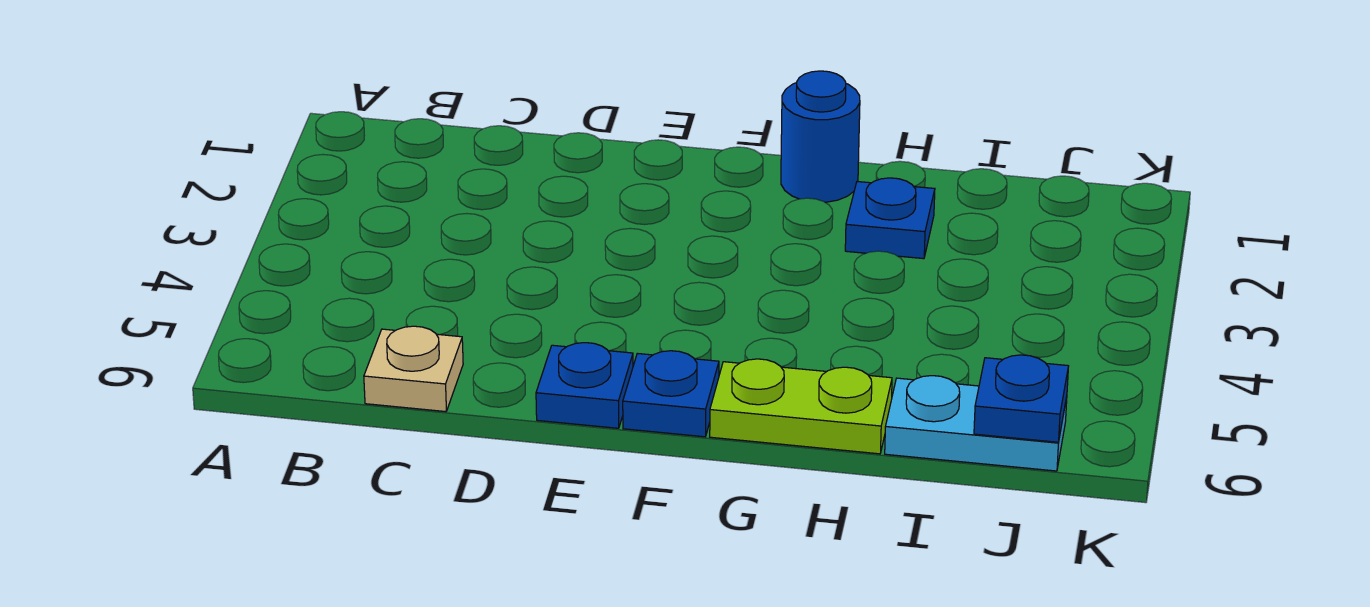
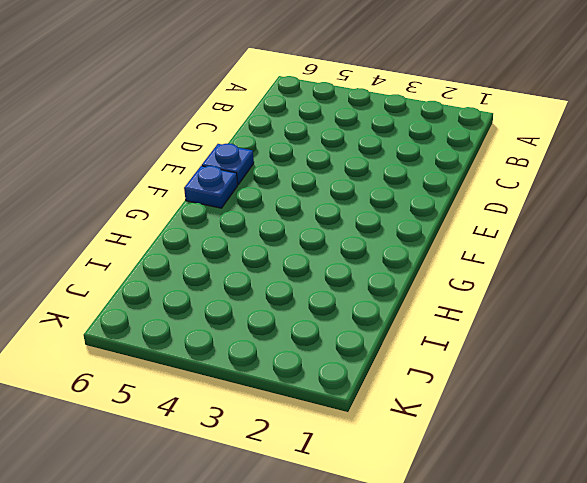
none -> tan 1x1 plate [364,326,463,412]
none -> blue 1x1 round brick [781,71,860,202]

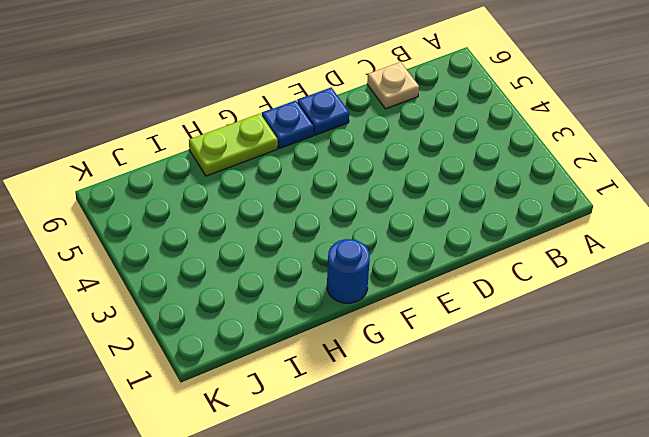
none -> blue 1x1 plate [845,178,935,259]
none -> cyan 1x2 plate [885,376,1067,471]

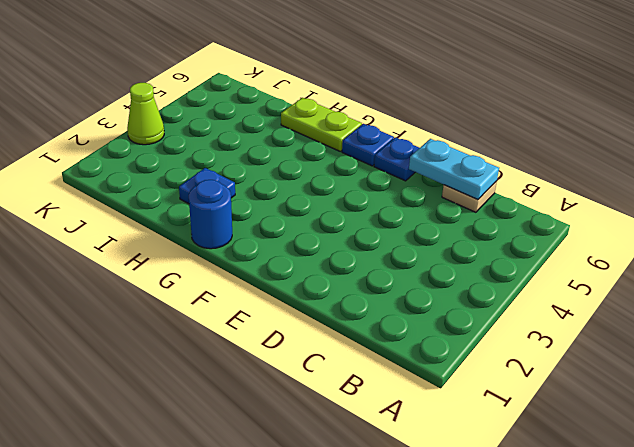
cyan 1x2 plate [409,139,499,199] -> cyan 1x2 plate moved to [885,376,1067,471]
lime 1x1 cone [127,83,164,145] -> none
none -> blue 1x1 plate [974,355,1069,442]

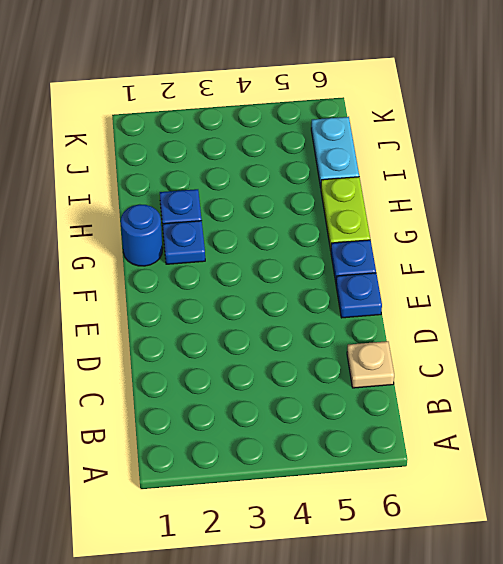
blue 1x1 plate [163,221,205,264] -> blue 1x1 plate moved to [974,355,1069,442]

